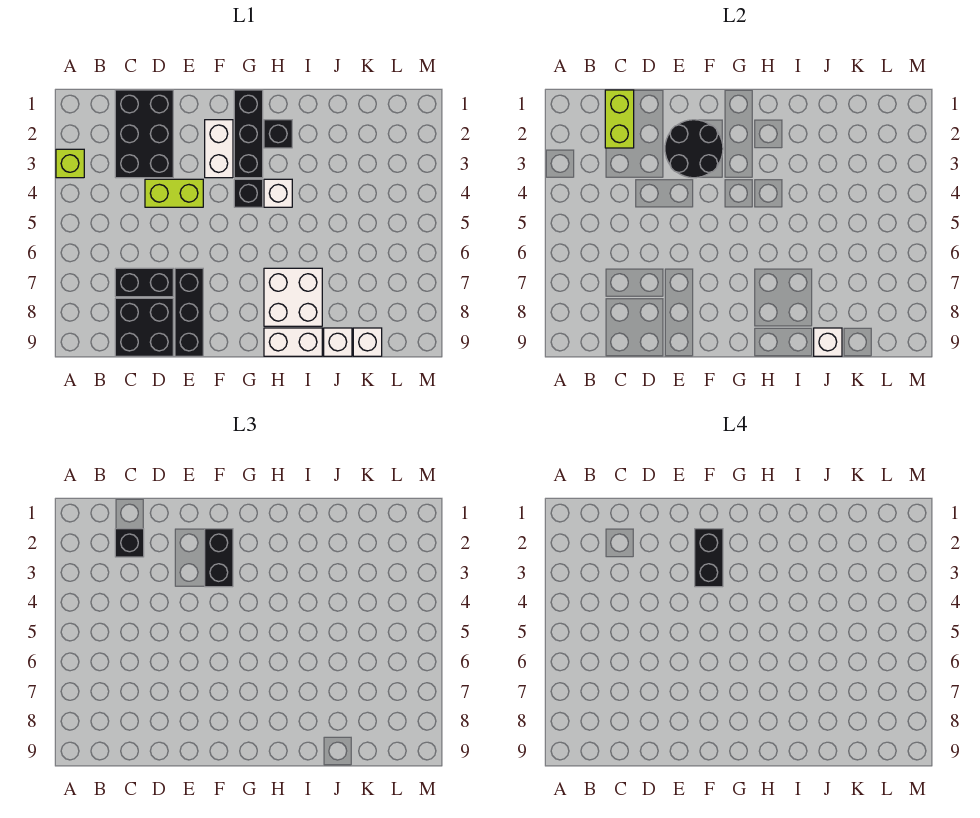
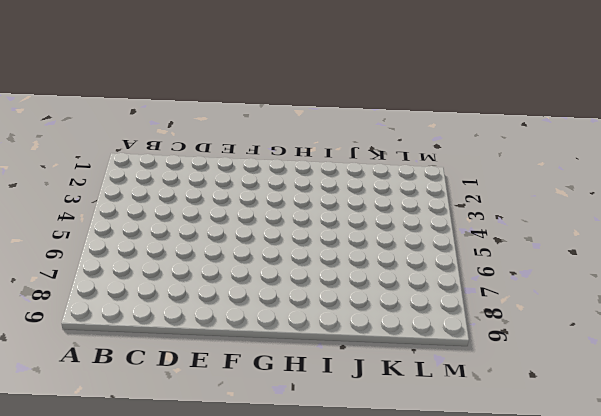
none -> lime 1x1 brick [56,149,84,178]
none -> black 2x3 brick [115,90,173,178]
none -> black 1x2 brick [115,268,173,297]

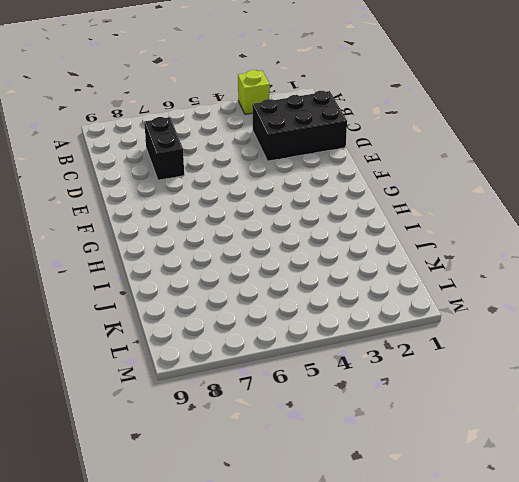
none -> black 2x2 brick [115,298,173,356]
none -> lime 1x2 brick [145,179,203,207]
none -> black 1x3 brick [175,268,203,356]

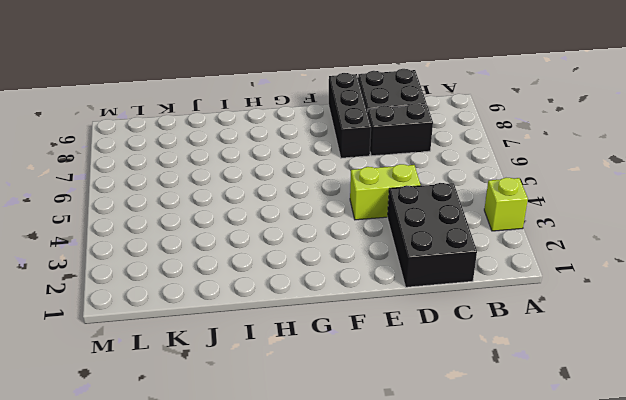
none -> white 1x2 brick [205,120,233,178]
none -> black 1x3 brick [234,90,263,178]
none -> black 1x1 brick [234,179,263,207]

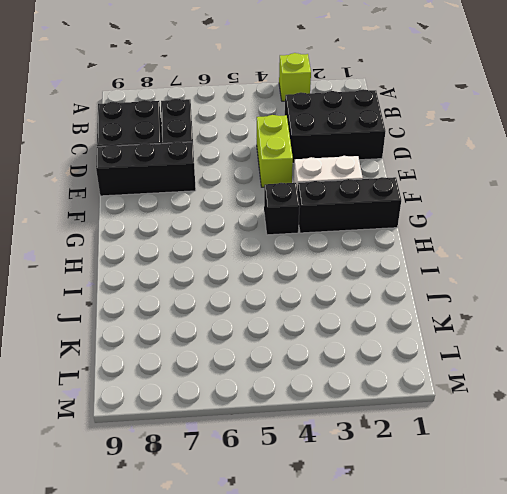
none -> black 1x1 brick [264,120,292,148]
none -> white 1x1 brick [264,179,292,207]
none -> white 2x2 brick [264,268,322,326]

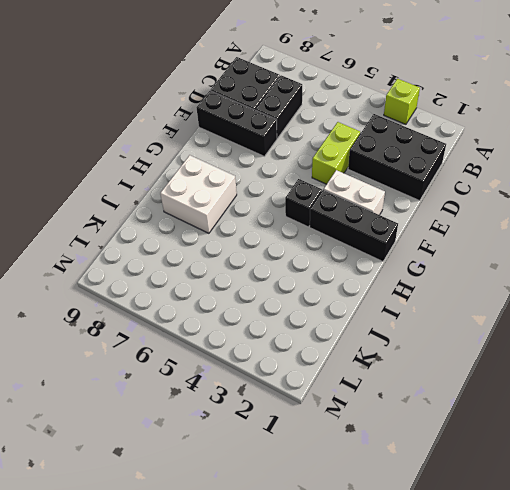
none -> black 1x1 brick [264,120,292,148]
none -> white 1x1 brick [264,179,292,207]
none -> white 1x2 brick [264,328,322,356]

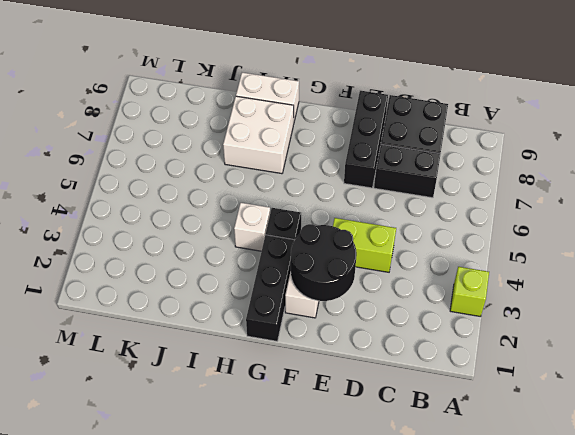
none -> black 2x3 brick [115,90,173,178]
none -> black 1x1 brick [264,120,292,148]
none -> white 1x1 brick [324,328,352,356]

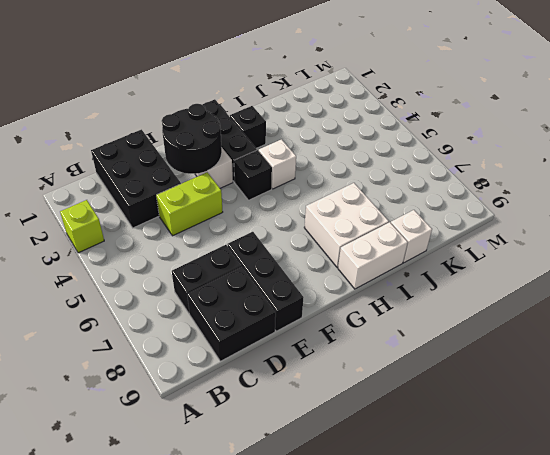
none -> white 1x1 brick [353,328,382,356]
none -> lime 1x2 brick [605,90,634,148]
none -> white 1x1 brick [814,328,842,356]

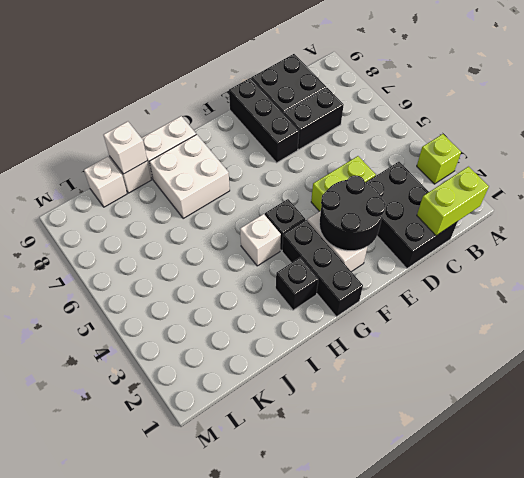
lime 1x2 brick [417,167,489,236] -> lime 1x2 brick turned to [605,90,634,148]
none -> black 1x1 brick [115,529,144,557]
none -> black 1x2 brick [205,529,233,587]
none -> black 1x2 brick [695,529,723,587]

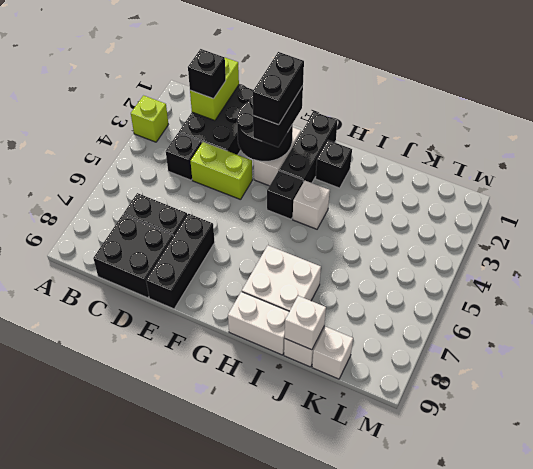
black 1x1 brick [166,133,202,180] -> none

